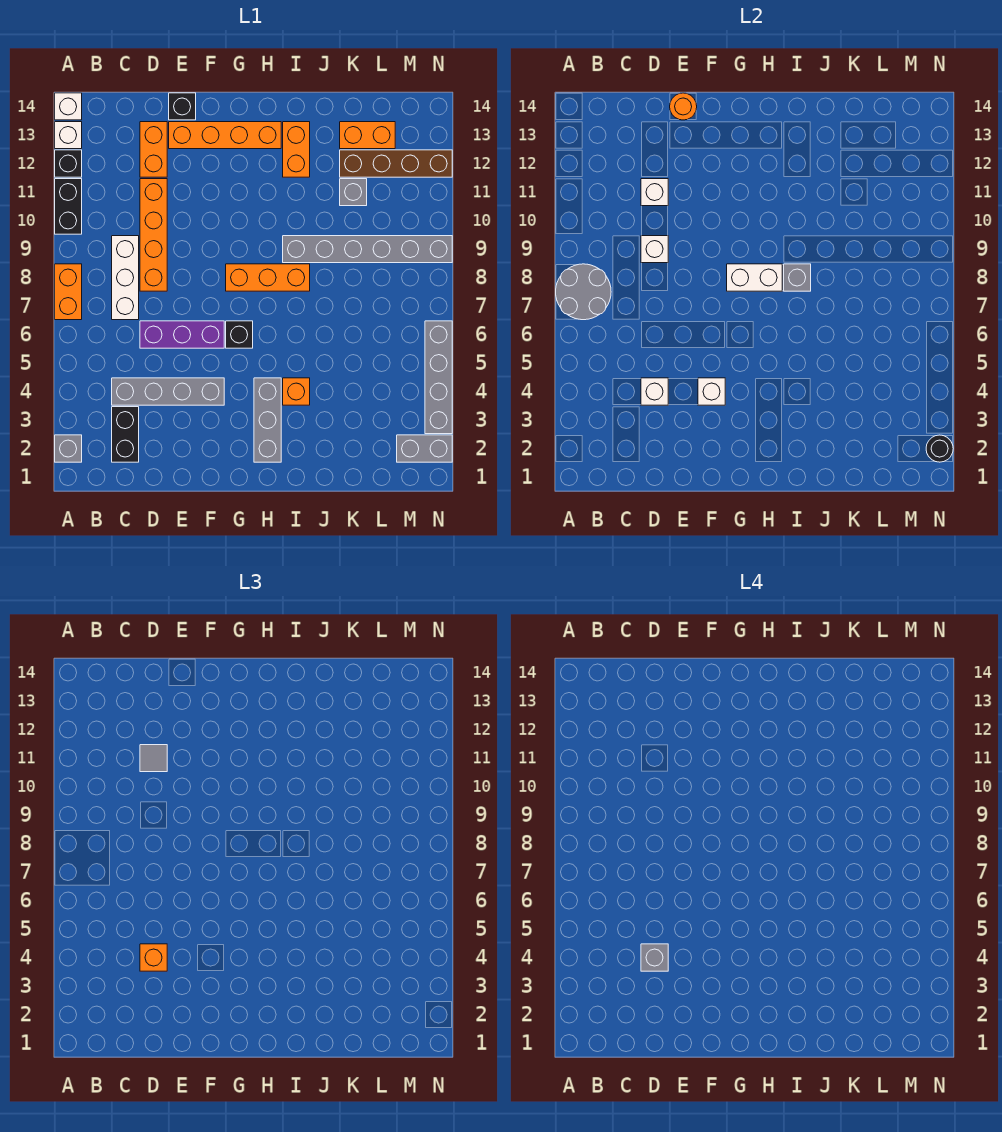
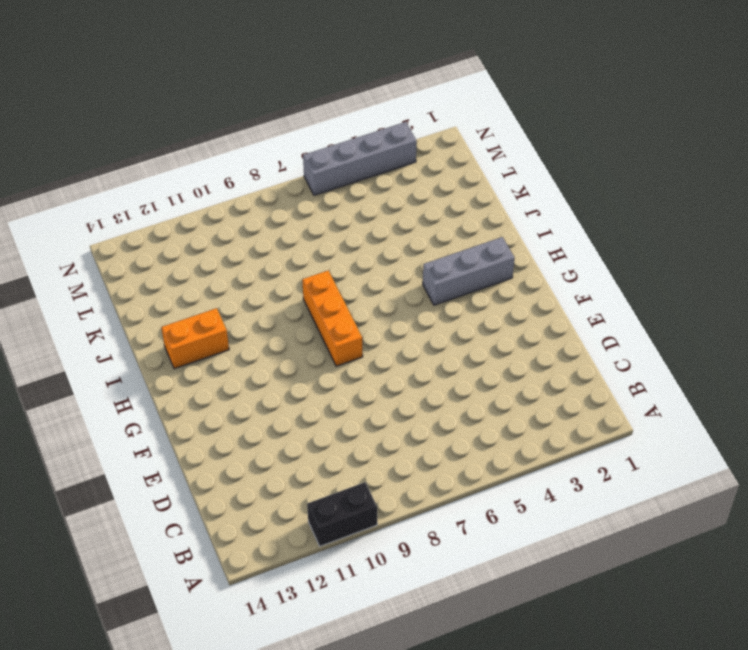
none -> grey 1x1 brick [55,435,82,462]
none -> orange 1x2 brick [55,264,82,320]
none -> black 1x1 brick [55,150,82,177]
none -> white 1x1 brick [55,122,82,149]

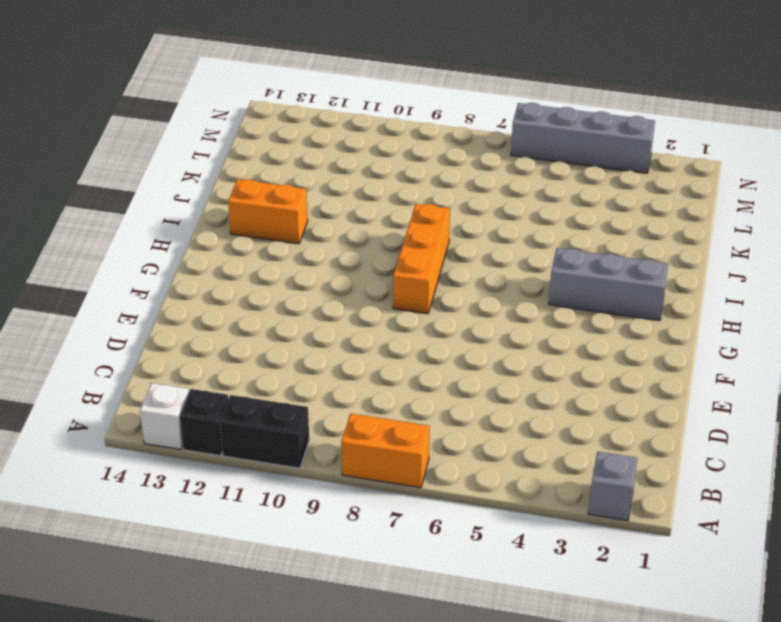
none -> white 1x1 brick [55,93,82,120]
none -> black 1x2 brick [112,407,139,462]
none -> grey 1x4 brick [112,378,224,405]
none -> white 1x3 brick [112,236,139,320]

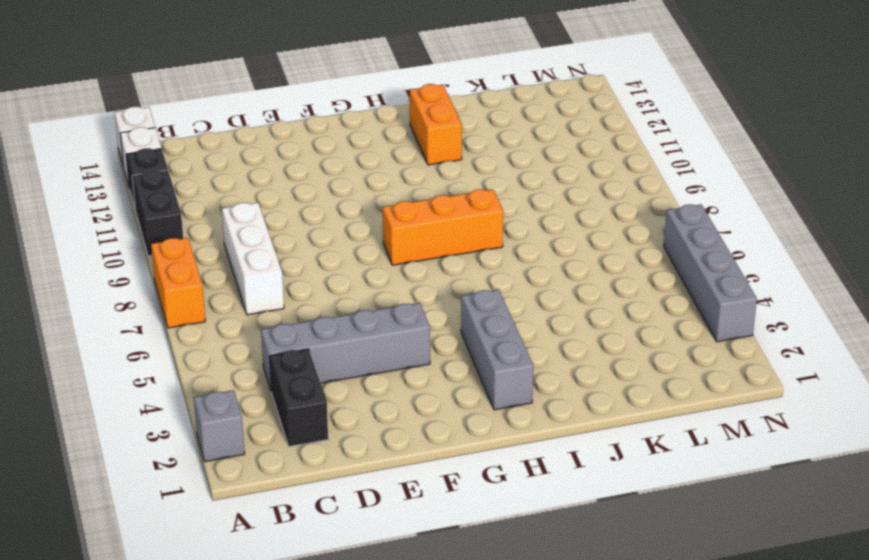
none -> purple 1x3 brick [140,321,224,348]
none -> orange 1x4 brick [140,179,167,291]
none -> orange 1x2 brick [140,122,167,177]
none -> orange 1x4 brick [169,122,281,149]

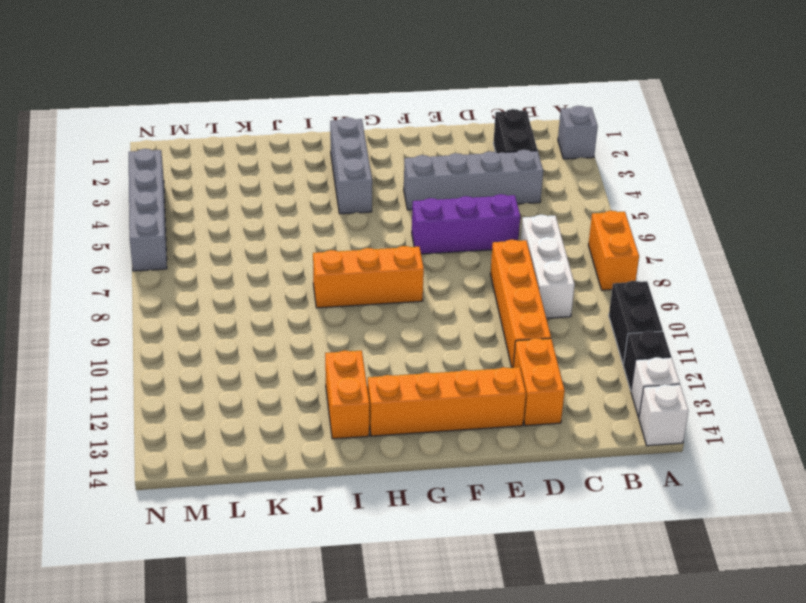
none -> black 1x1 brick [169,93,196,120]
none -> black 1x1 brick [226,321,253,348]
none -> orange 1x1 brick [283,378,310,405]
none -> grey 1x6 brick [283,236,452,263]

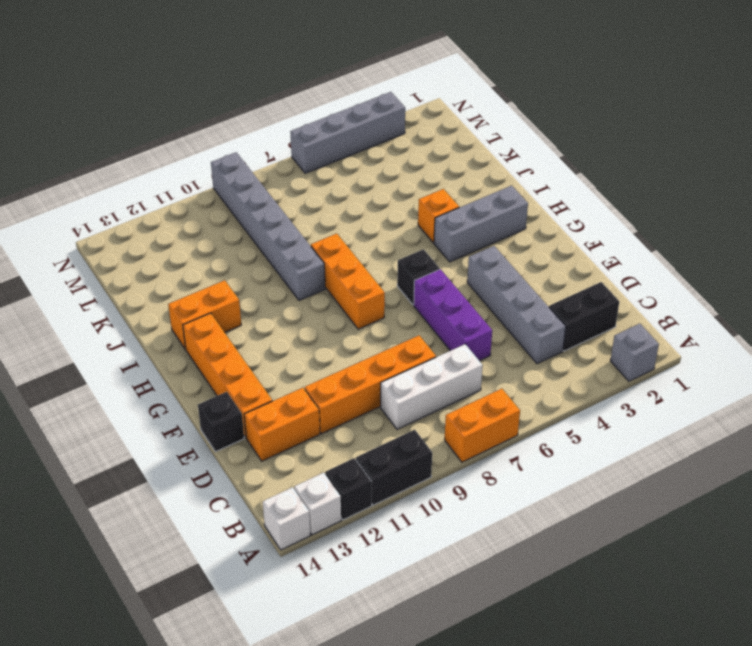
none -> grey 1x1 brick [340,179,367,206]
none -> brown 1x4 brick [340,150,452,177]
none -> orange 1x2 brick [340,122,395,149]
none -> grey 1x2 brick [397,435,452,462]

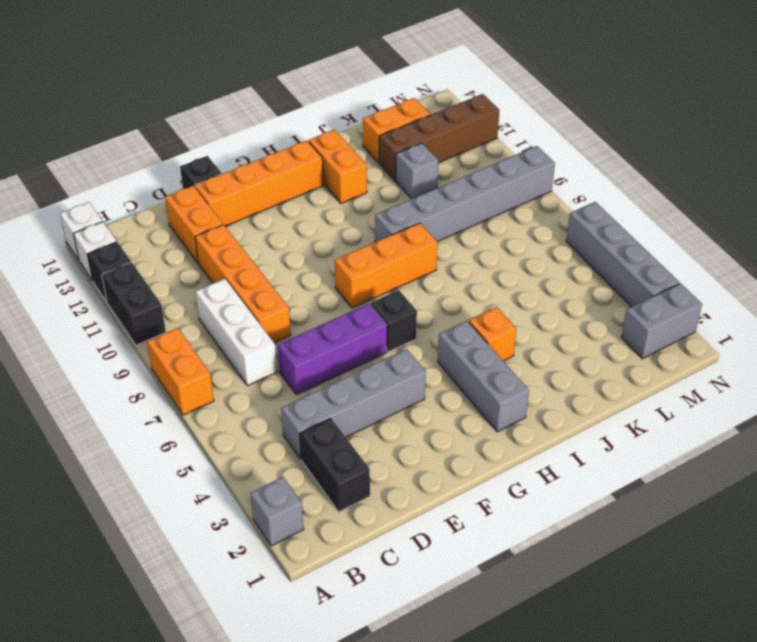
none -> grey 2x2 round brick [556,264,611,320]
none -> white 1x1 brick [641,378,668,405]
none -> white 1x1 brick [641,236,668,263]
none -> white 1x1 brick [641,179,668,206]

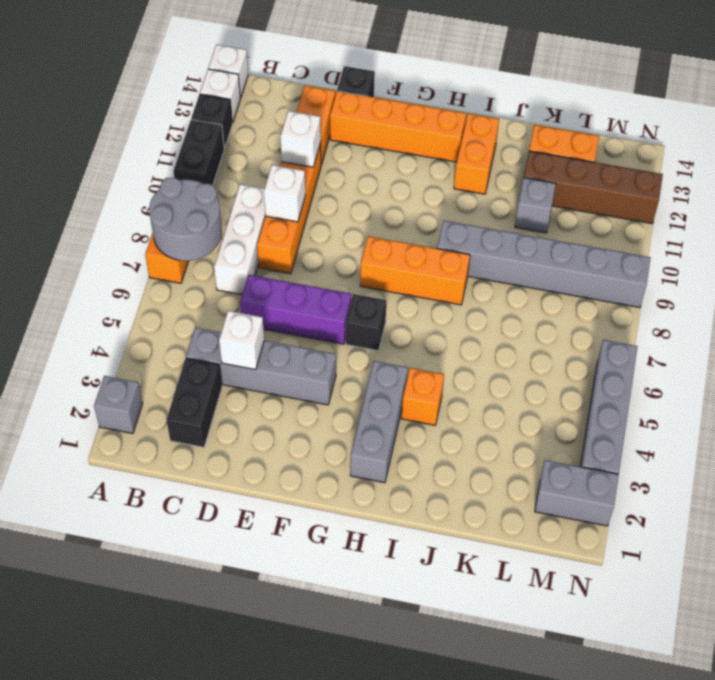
none -> orange 1x1 round brick [670,93,697,120]
none -> white 1x1 brick [698,378,725,405]
none -> white 1x2 brick [727,264,782,291]
none -> grey 1x1 brick [784,264,811,291]

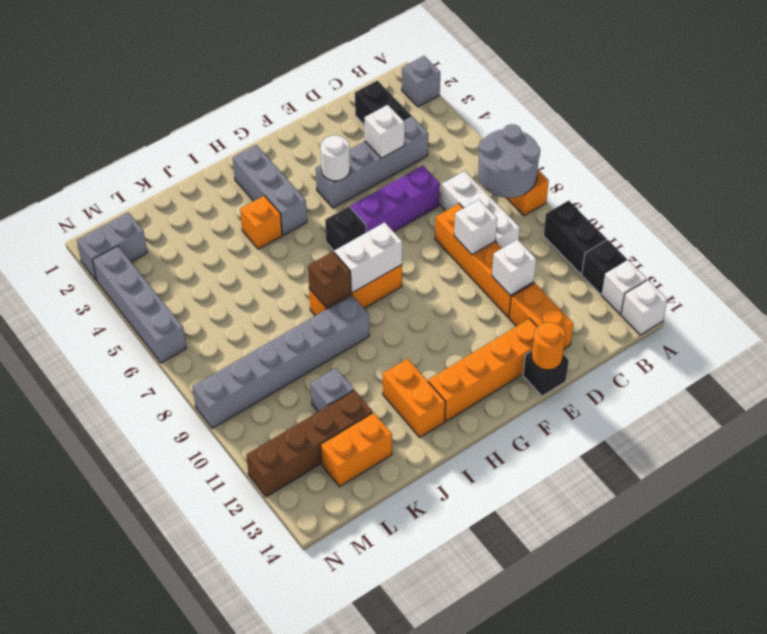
white 1x1 round brick [320,135,350,181] -> white 1x1 brick [698,378,725,405]
brown 1x1 brick [308,252,351,308] -> grey 1x1 brick [784,264,811,291]
none -> black 1x1 round brick [926,435,953,462]
none -> orange 1x1 brick [140,944,167,971]
none -> grey 1x1 tile [140,745,167,772]
none -> grey 1x1 brick [641,944,668,971]

